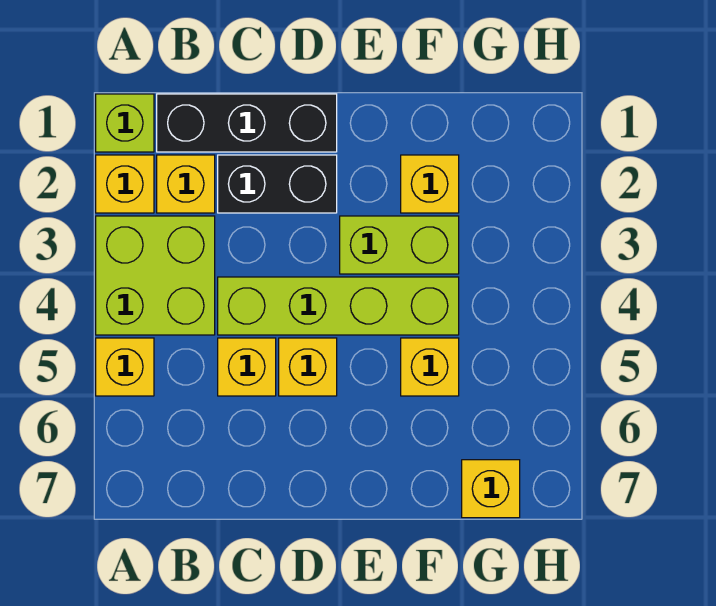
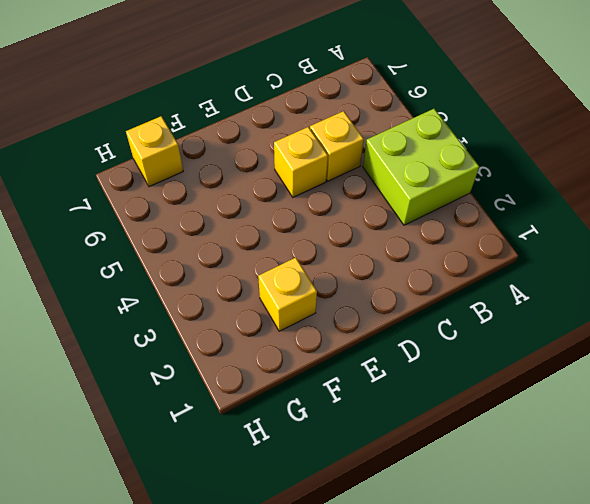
none -> lime 1x1 brick [96,94,154,152]
none -> yellow 1x1 brick [96,155,154,213]
none -> yellow 1x1 brick [96,338,154,396]

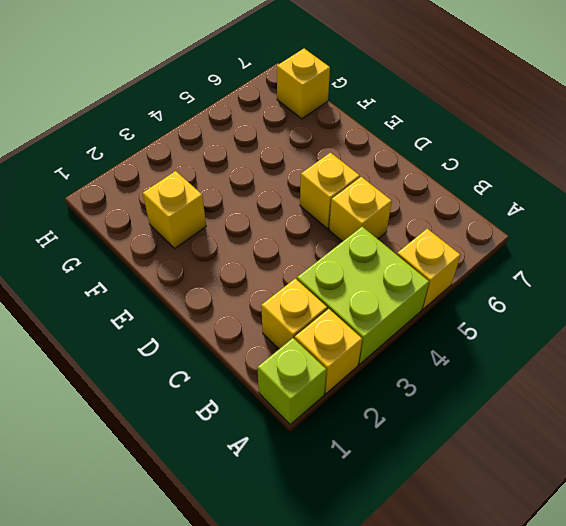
none -> black 1x3 brick [157,94,337,152]
none -> black 1x2 brick [218,155,337,213]
none -> lime 1x4 brick [218,277,459,335]

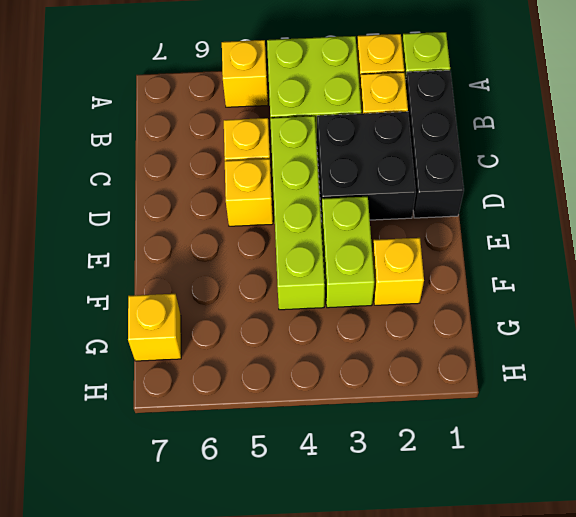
black 2x2 brick [317,112,416,222] -> black 1x2 brick [218,155,337,213]
none -> yellow 1x1 brick [401,338,459,396]

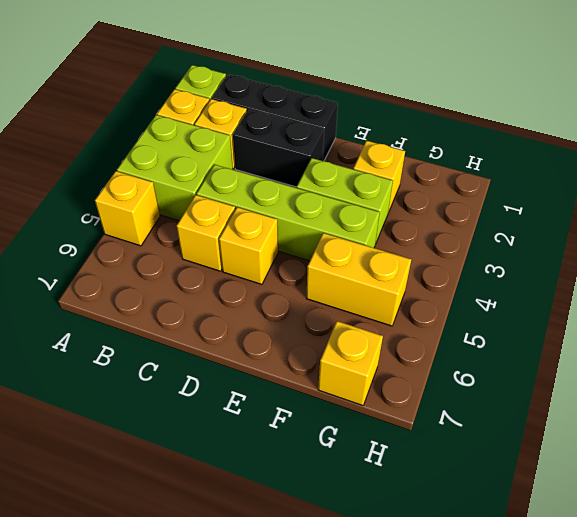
yellow 1x2 brick [306,233,411,326] -> yellow 1x1 brick [401,338,459,396]

